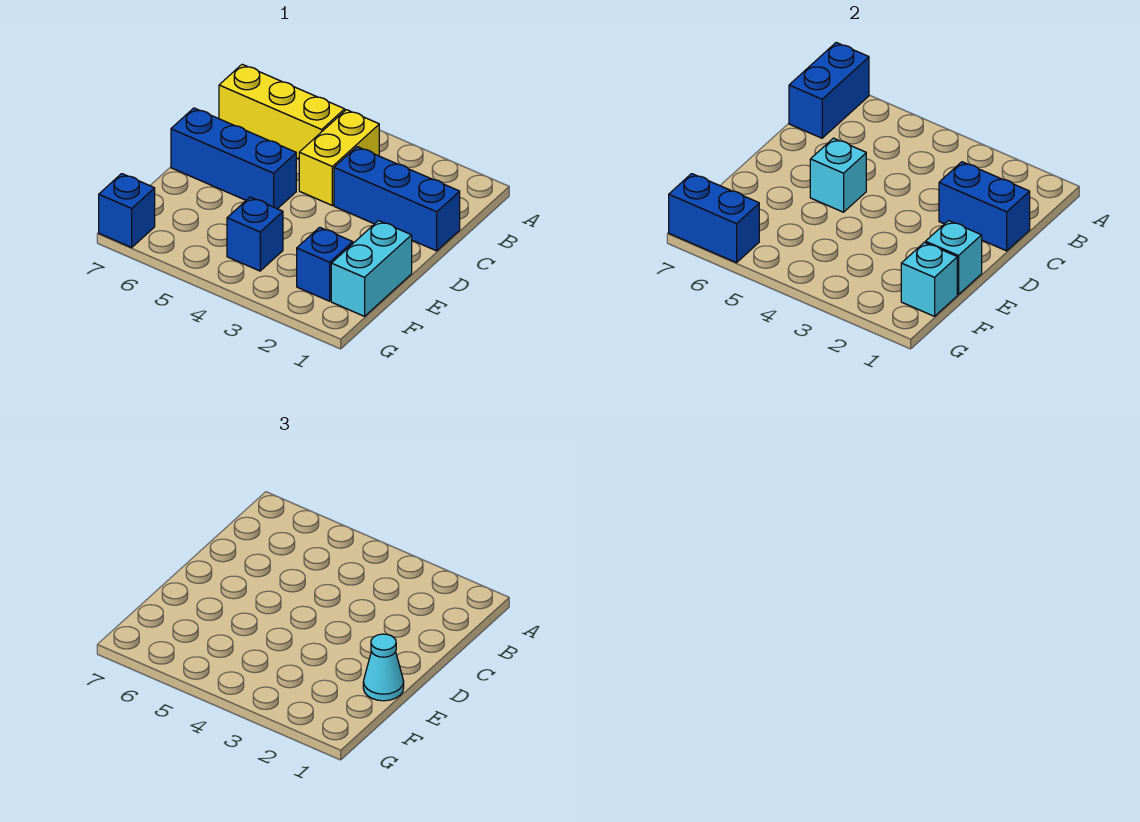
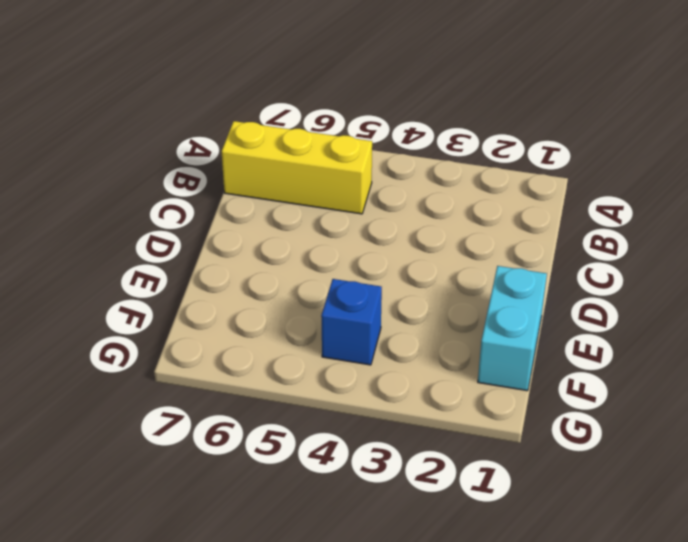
none -> yellow 1x2 brick [299,110,379,205]
none -> blue 1x3 brick [334,147,460,251]
none -> blue 1x3 brick [171,108,296,209]

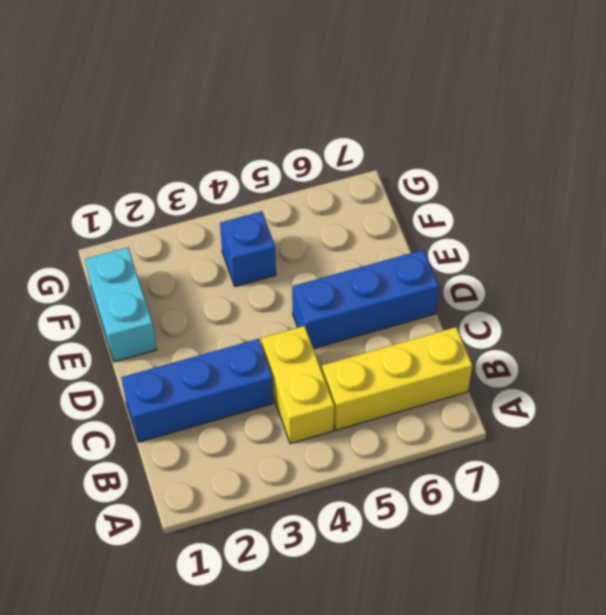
none -> blue 1x1 brick [297,227,353,301]
none -> blue 1x1 brick [99,174,155,247]
none -> blue 1x2 brick [789,43,869,138]

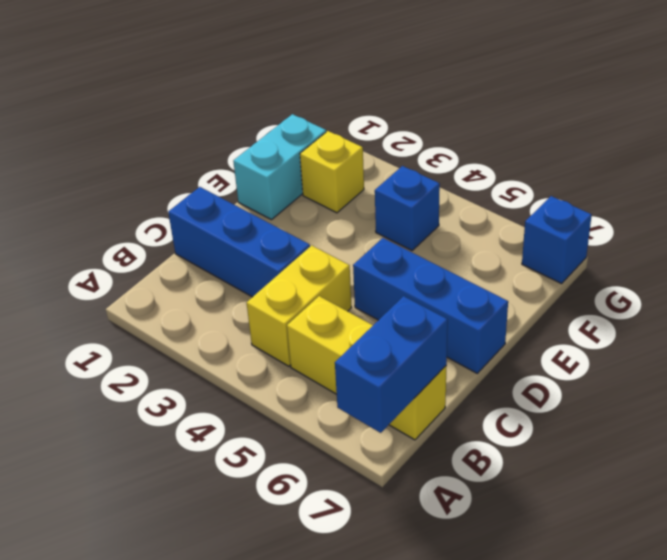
yellow 1x1 brick [300,131,364,213] -> blue 1x1 brick [297,227,353,301]
none -> blue 1x2 brick [939,162,1030,251]
none -> cyan 1x1 brick [810,138,866,212]
none -> cyan 1x1 brick [926,221,982,295]

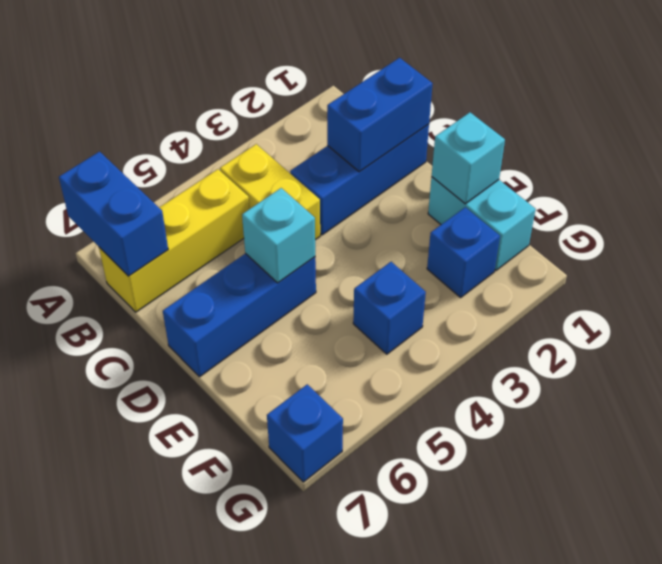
none -> cyan 1x1 brick [901,242,957,316]
none -> blue 1x2 brick [669,174,759,263]
none -> cyan 1x1 cone [363,634,404,701]

